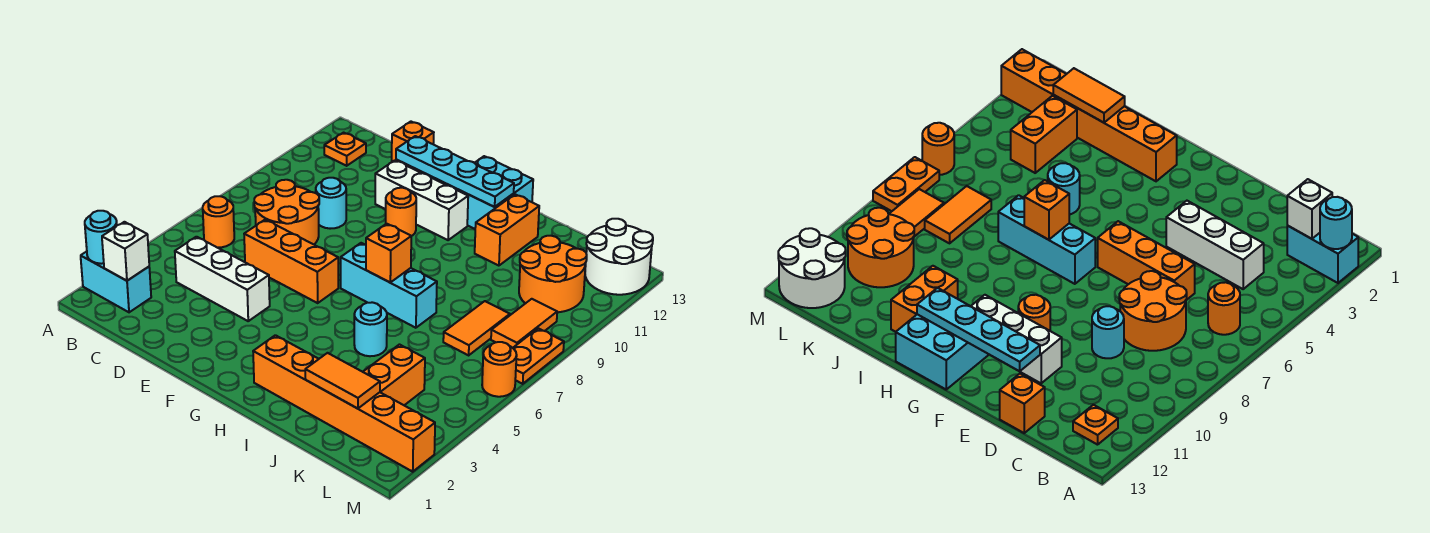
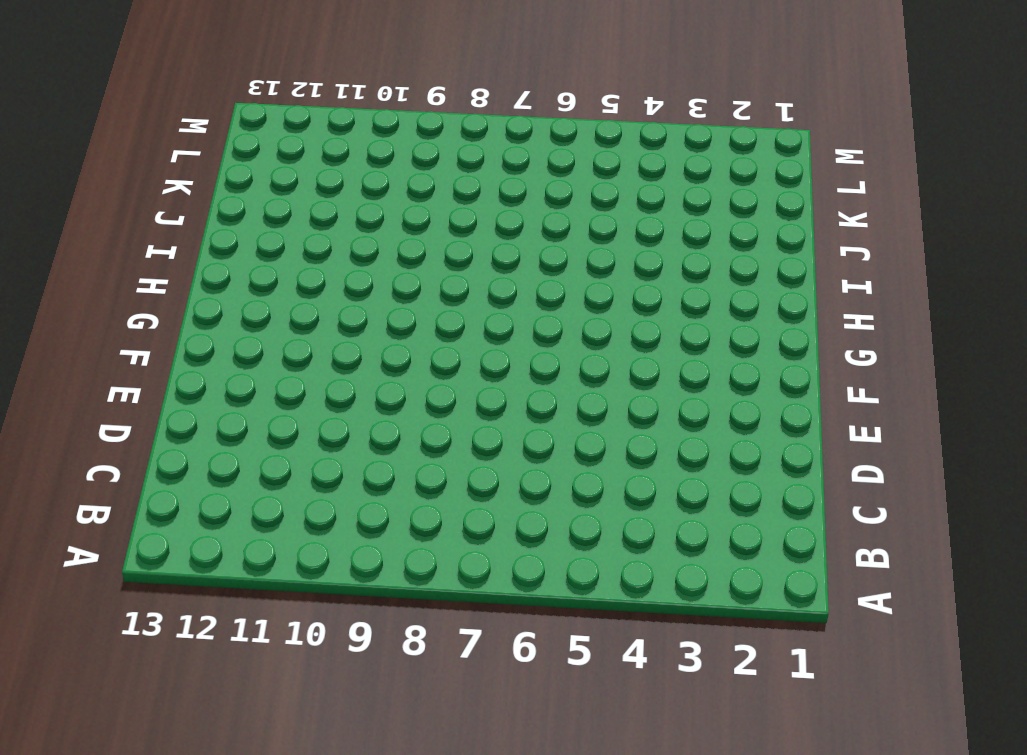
none -> cyan 1x2 brick [81,252,151,312]
none -> orange 1x1 round brick [203,196,234,248]
none -> orange 1x1 plate [324,133,366,166]

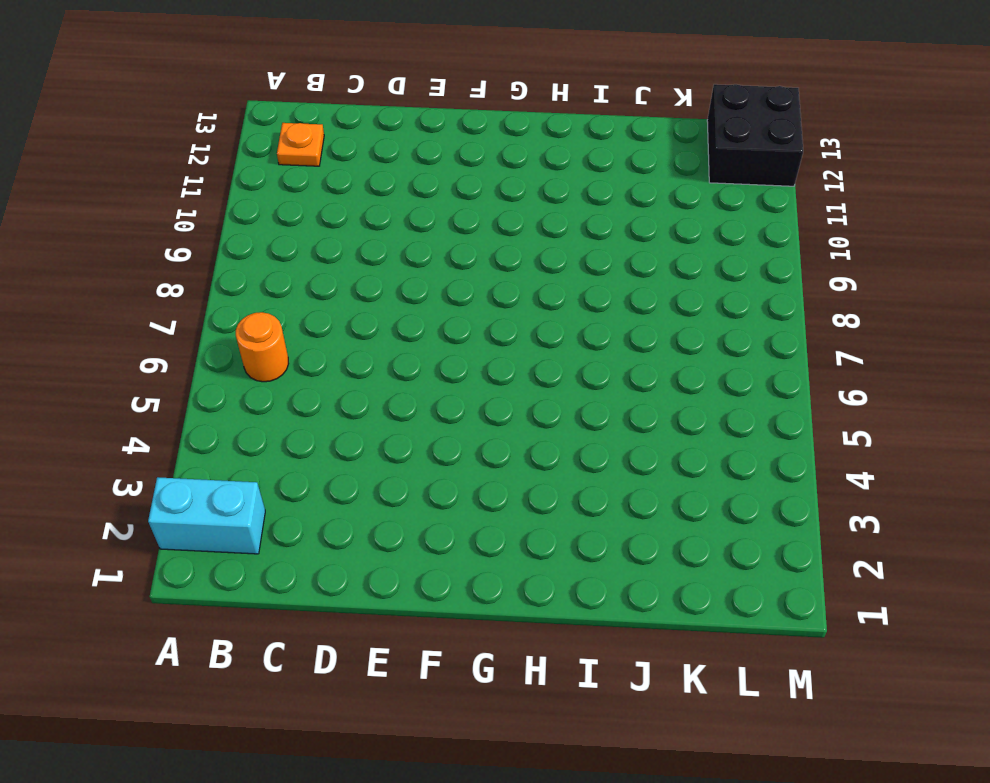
black 2x2 brick [707,84,803,186] -> white 2x2 round brick [585,219,653,295]
none -> white 1x3 brick [175,237,270,321]
none -> orange 2x2 round brick [254,180,319,244]
none -> orange 1x3 brick [244,220,338,303]

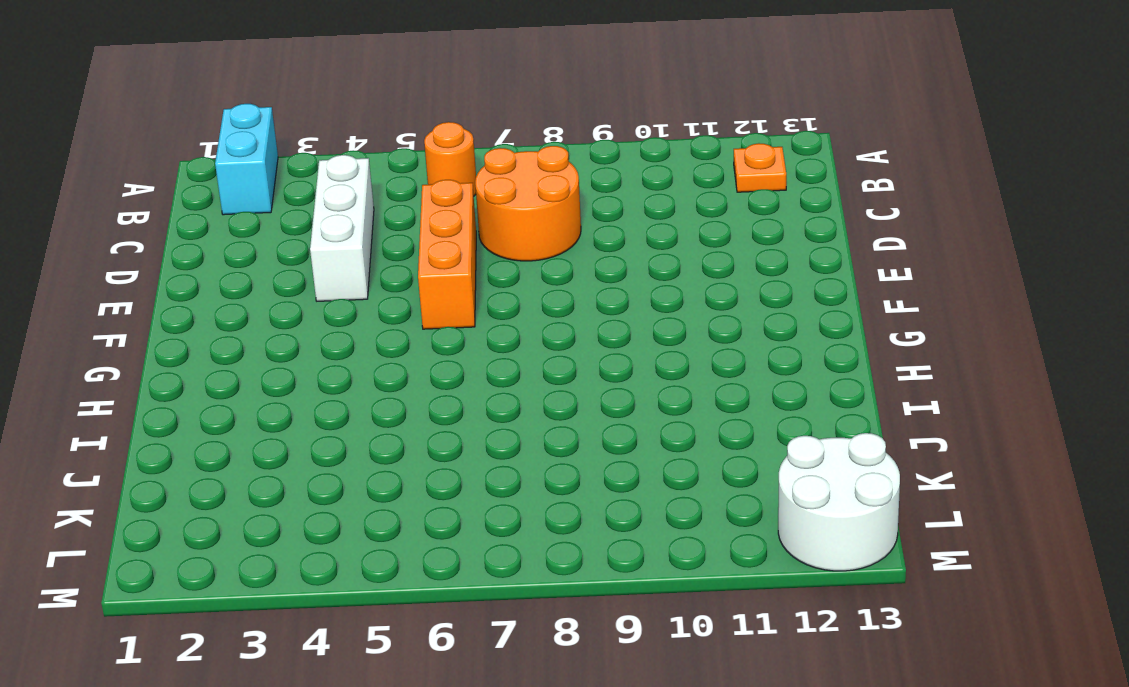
none -> cyan 1x1 round brick [316,178,346,229]
none -> orange 1x1 brick [392,122,434,172]
none -> white 1x3 brick [375,160,468,240]

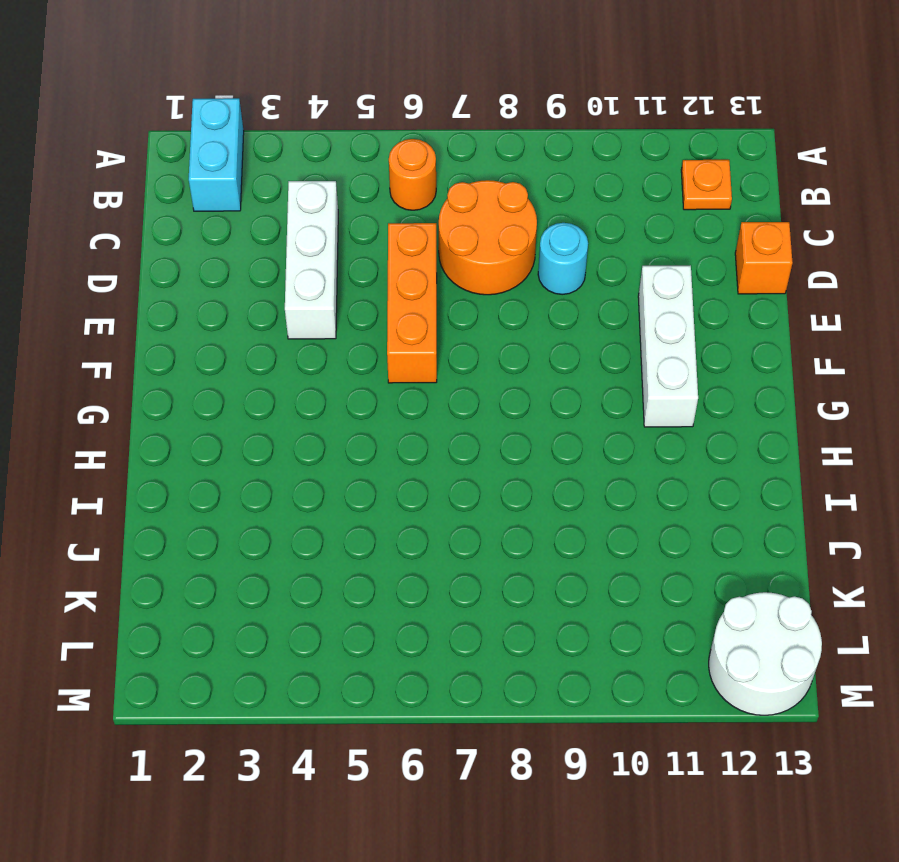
none -> orange 1x1 round brick [386,188,416,236]
none -> cyan 1x3 brick [341,243,437,328]
none -> cyan 2x2 brick [445,156,533,229]

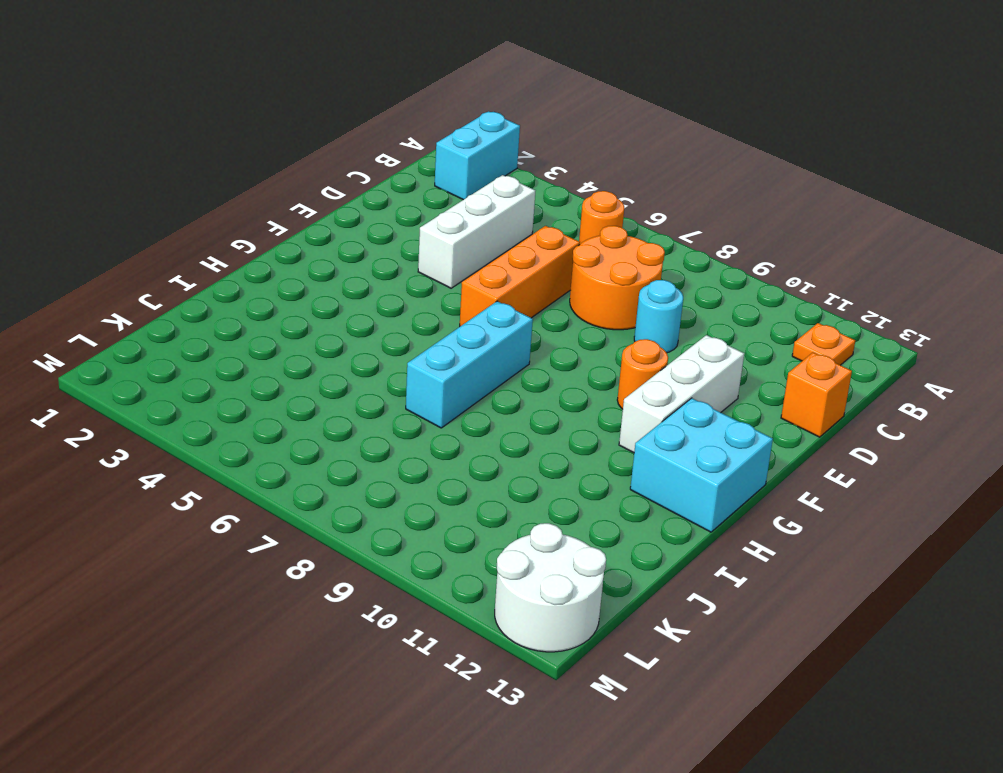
none -> orange 1x6 brick [253,335,435,472]
none -> cyan 1x1 round brick [354,302,387,356]
none -> orange 1x2 brick [475,194,539,266]

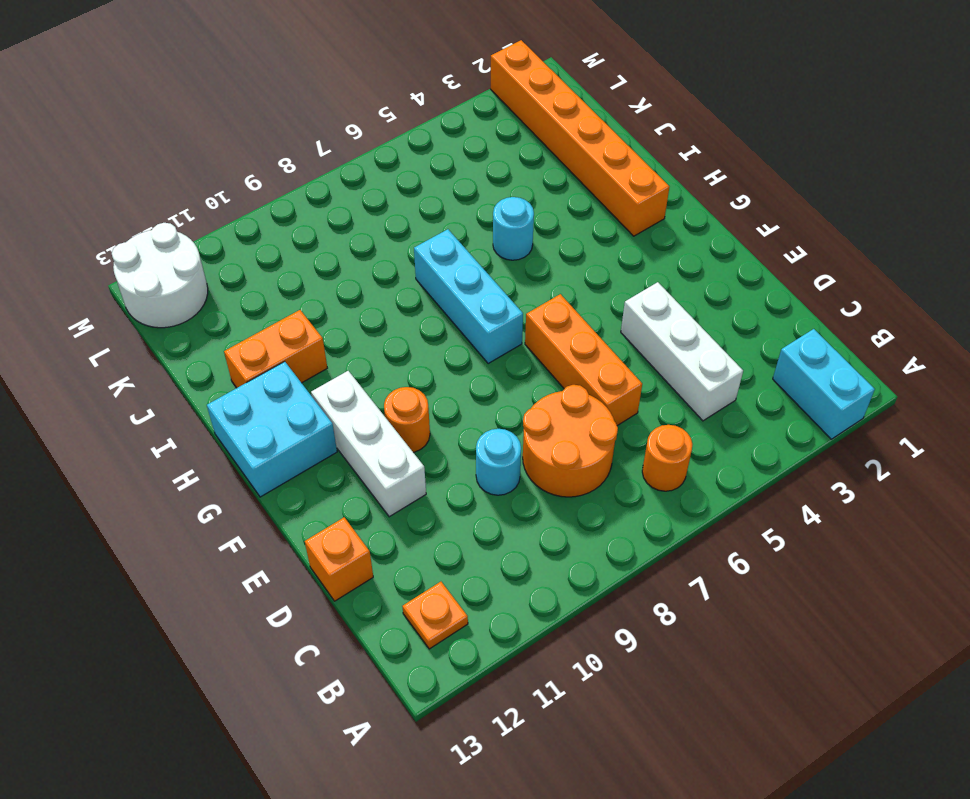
none -> orange 1x2 brick [363,345,425,405]
none -> orange 1x2 tile [443,301,510,355]
none -> orange 2x2 round brick [519,236,587,312]

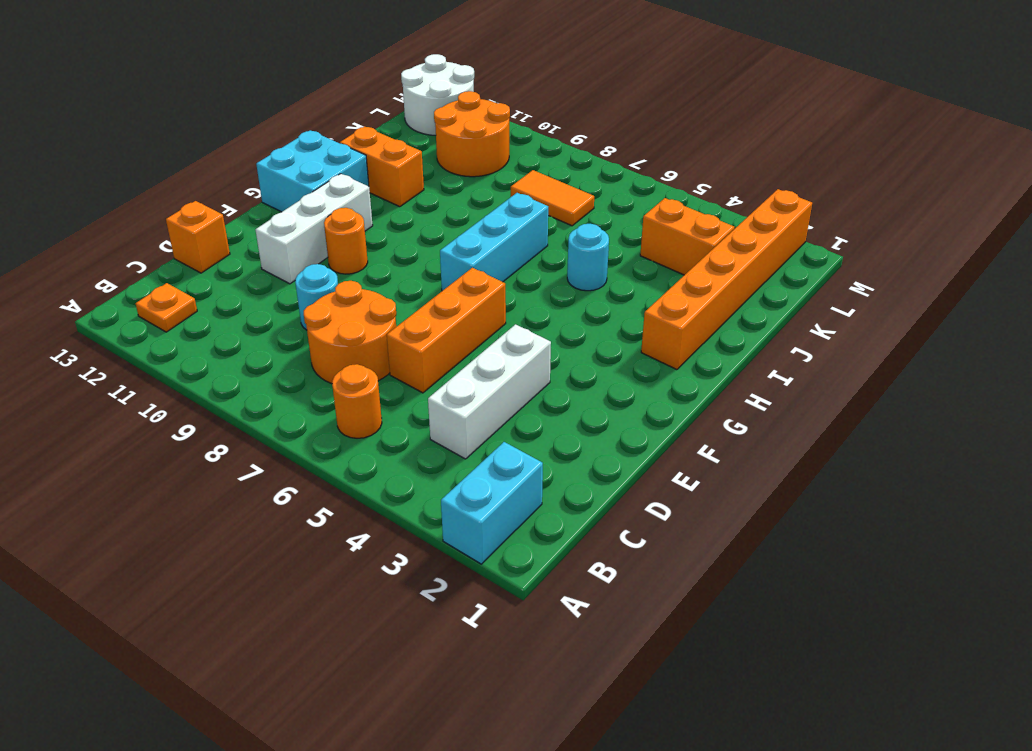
none -> orange 1x2 tile [491,299,557,348]
none -> orange 1x1 round brick [482,342,517,397]
none -> orange 1x2 plate [513,328,564,384]

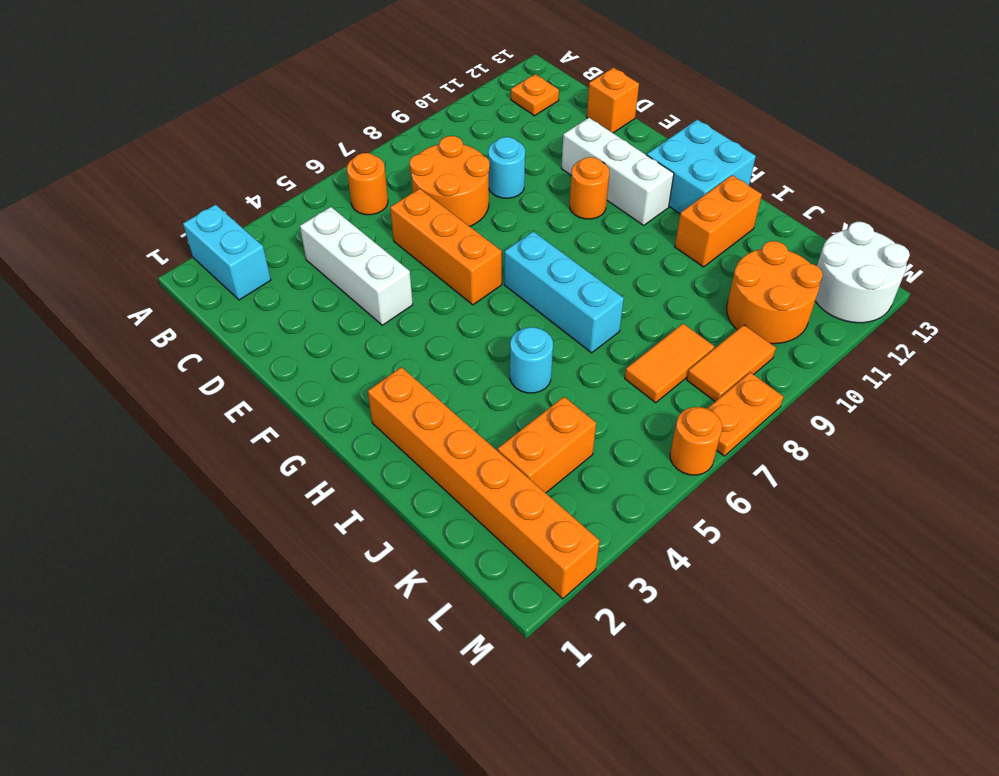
none -> cyan 1x1 round brick [85,211,117,264]
none -> white 1x1 brick [102,222,149,281]
none -> cyan 1x4 plate [396,136,514,207]

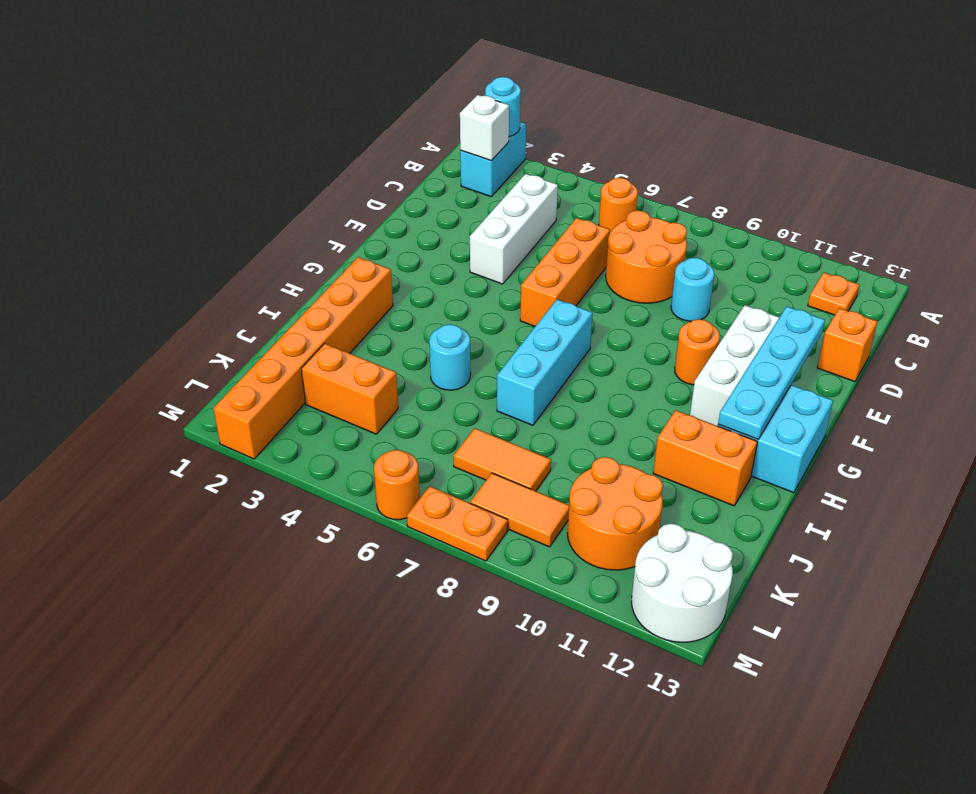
none -> orange 1x1 brick [366,224,411,282]
none -> orange 1x2 tile [305,353,380,409]

